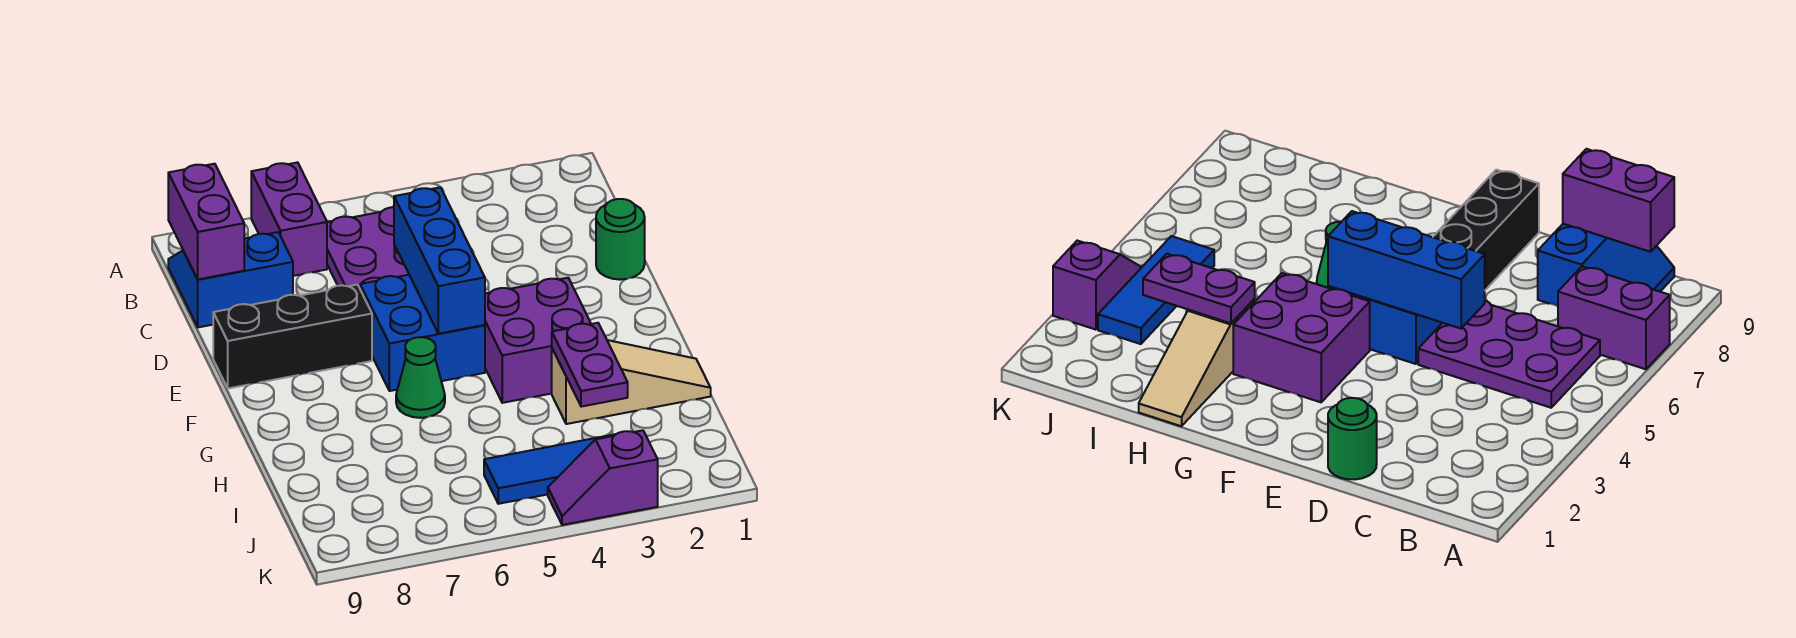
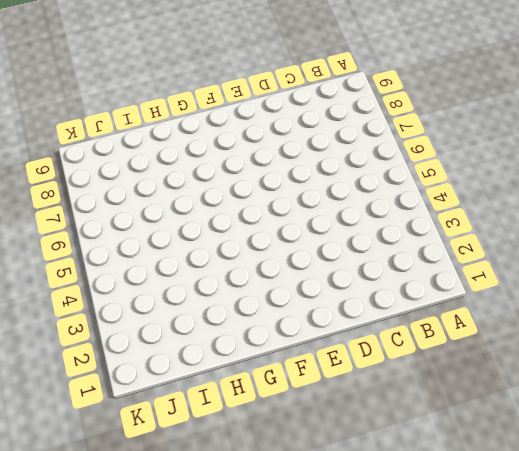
none -> purple 1x2 brick [251,162,327,276]
none -> purple 2x3 plate [327,207,409,288]
none -> blue 2x2 slope [168,232,293,327]

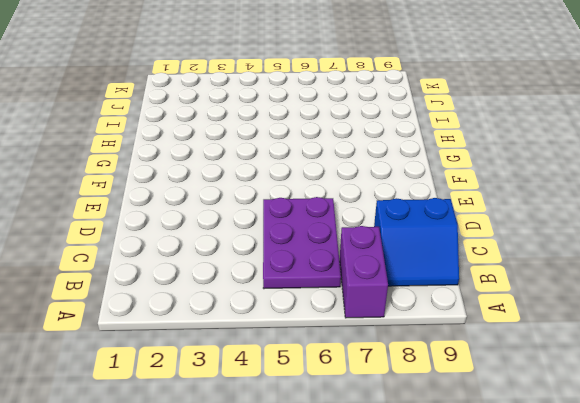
none -> green 1x1 round brick [596,199,645,280]
none -> blue 2x2 brick [360,275,485,391]
none -> black 1x3 brick [213,285,372,388]

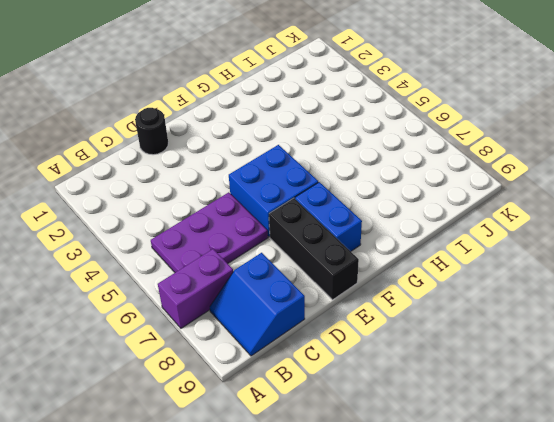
black 1x1 round brick [135,108,168,155] -> green 1x1 round brick [596,199,645,280]
blue 1x2 brick [295,182,362,251] -> none
none -> purple 2x2 brick [485,278,591,403]
none -> green 1x1 cone [396,337,445,418]
none -> tan 1x3 slope [552,340,711,424]

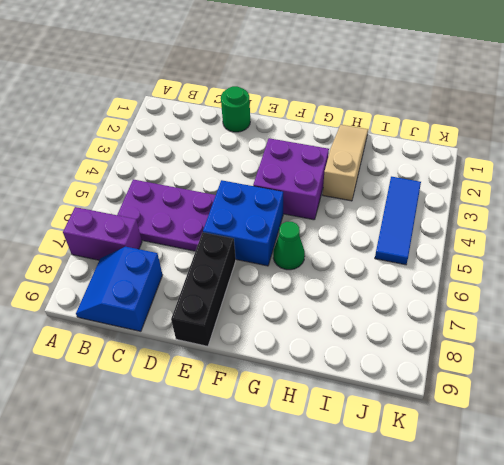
none -> purple 1x2 slope [548,430,658,525]
none -> purple 1x2 brick [168,164,244,279]
none -> blue 1x3 brick [394,187,485,334]

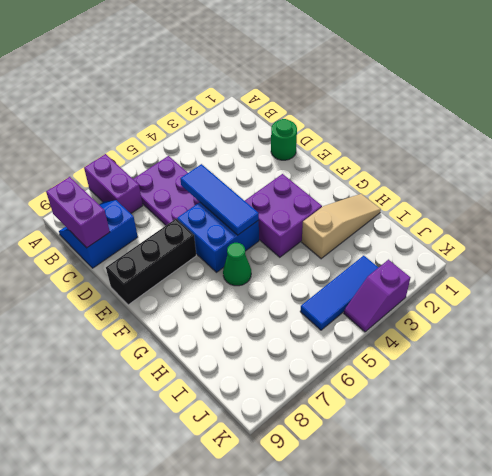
blue 1x3 tile [180,164,259,235] -> blue 1x3 brick [394,187,485,334]
none -> purple 1x2 plate [552,323,628,407]

